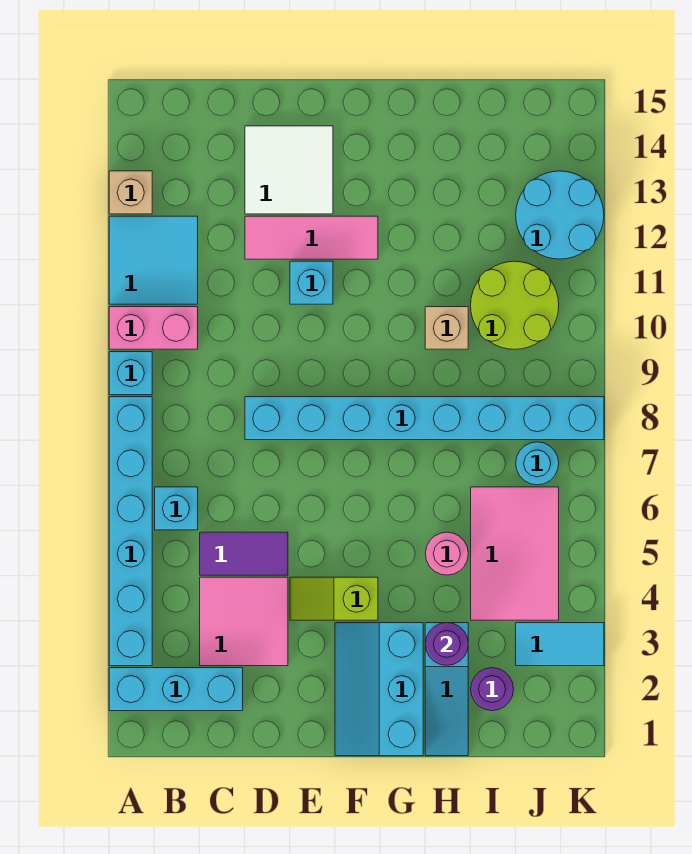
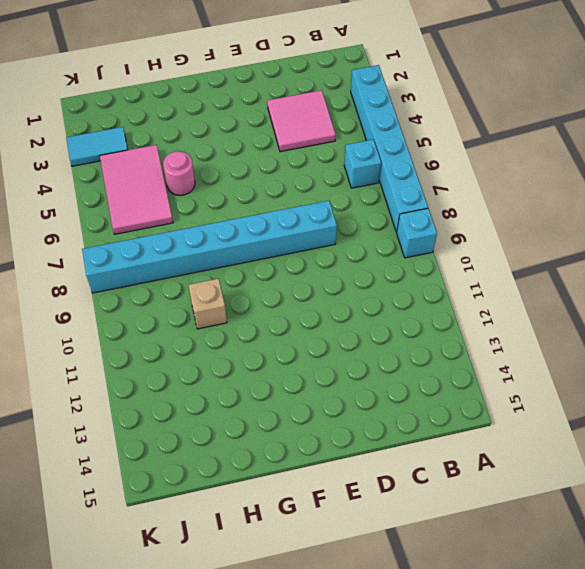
none -> cyan 1x3 brick [109,668,243,711]
none -> pink 1x2 brick [109,307,198,349]
none -> cyan 2x2 tile [109,216,198,304]

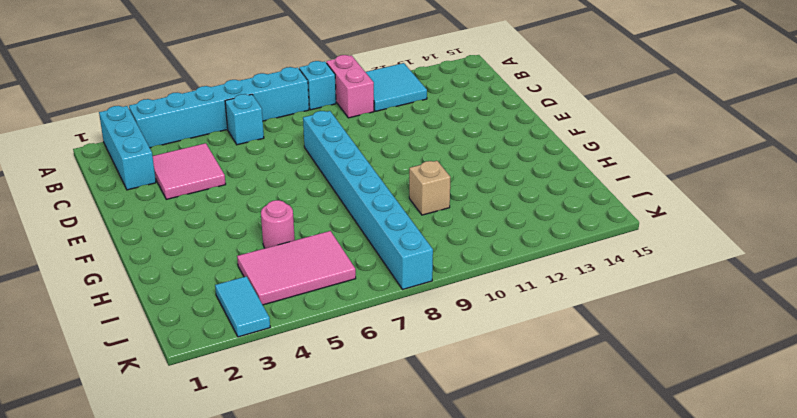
none -> tan 1x1 brick [109,171,152,214]
none -> purple 1x2 tile [200,532,288,575]
none -> pink 1x3 tile [245,216,378,259]

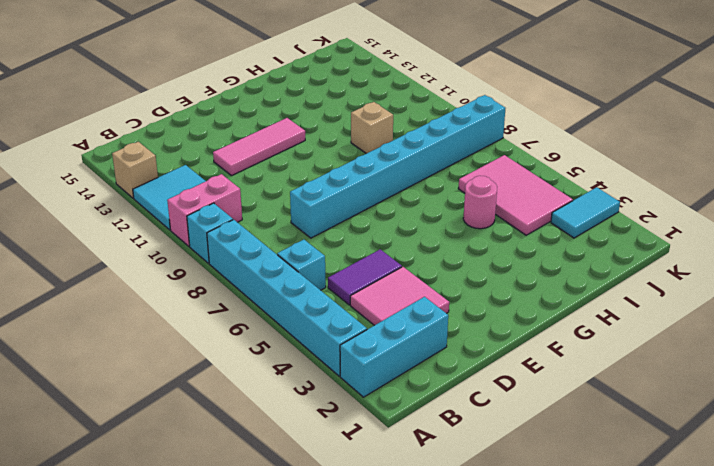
none -> white 2x2 tile [245,126,333,214]
none -> lime 1x2 slope [290,577,378,620]
none -> cyan 1x1 brick [290,261,333,304]

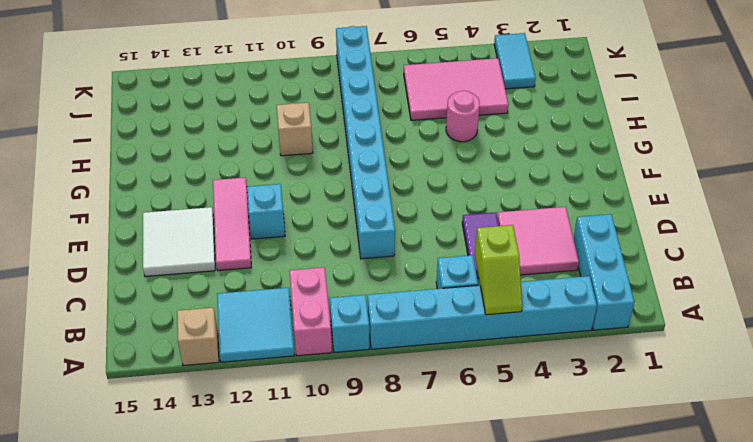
lime 1x2 slope [475,225,522,315] -> lime 1x2 slope moved to [290,577,378,620]
none -> cyan 2x3 slope [335,623,423,756]
none -> cyan 1x3 slope [425,623,468,756]
none -> purple 1x1 round brick [471,668,514,711]

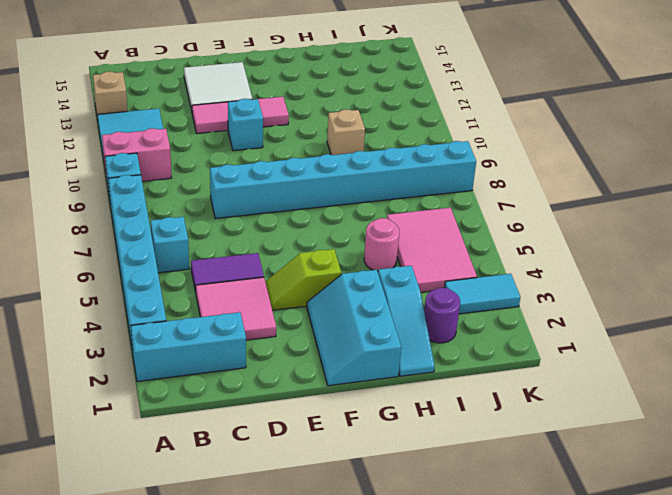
none -> lime 2x2 round brick [471,261,559,349]
none -> cyan 1x1 round brick [516,442,559,485]
none -> cyan 2x2 round brick [516,171,604,259]

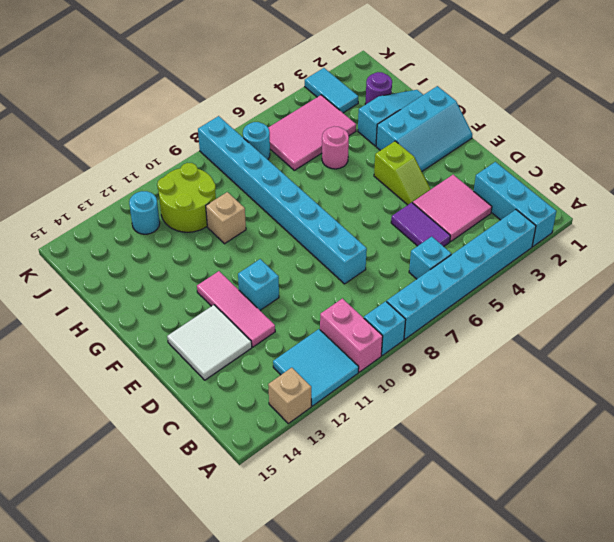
cyan 1x1 round brick [129,191,160,234] -> cyan 2x2 round brick [516,171,604,259]
none -> purple 1x1 round brick [425,623,468,665]

